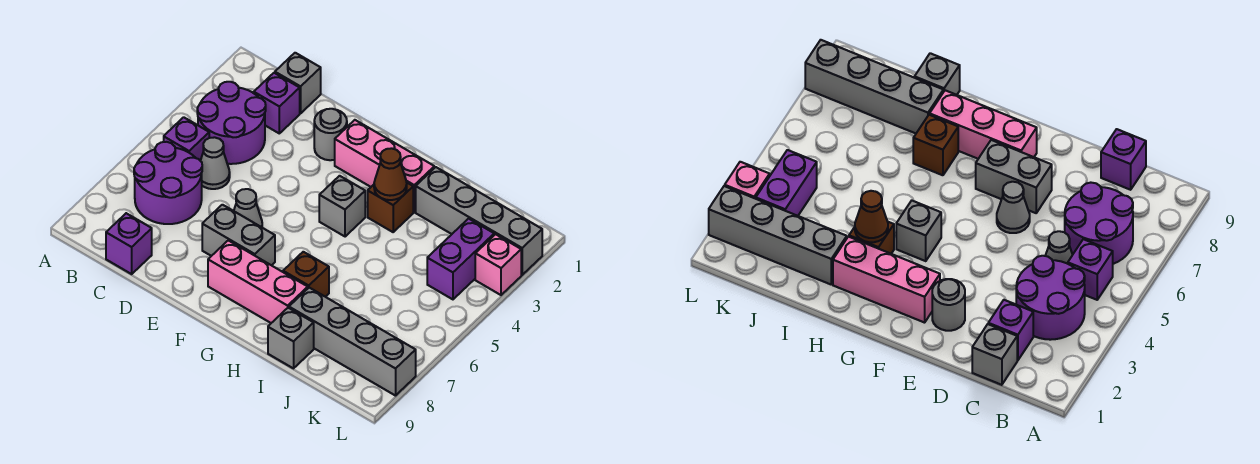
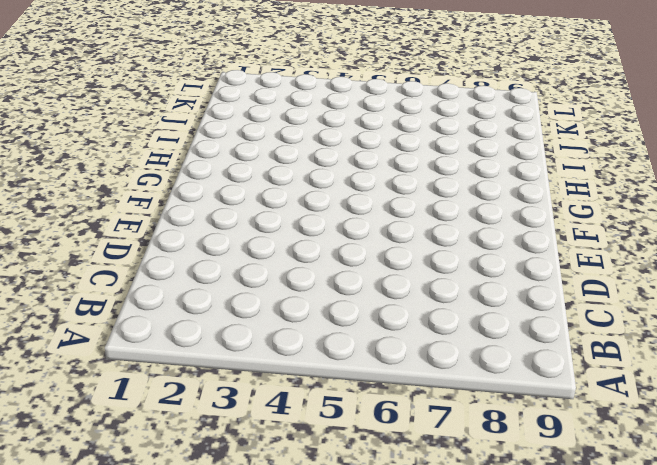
none -> purple 2x2 round brick [197,82,266,164]
none -> purple 1x1 brick [164,117,209,161]
none -> purple 2x2 round brick [134,142,202,224]

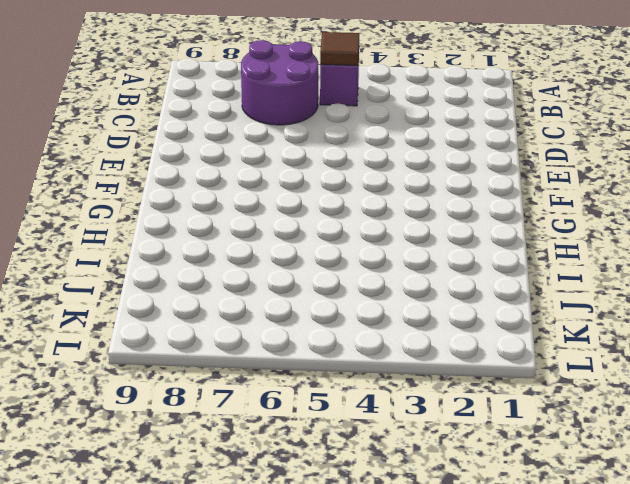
brown 1x1 tile [320,32,359,65] -> none
none -> purple 2x2 round brick [197,82,266,164]
none -> grey 1x1 brick [275,53,321,113]
none -> purple 1x1 brick [254,73,300,133]

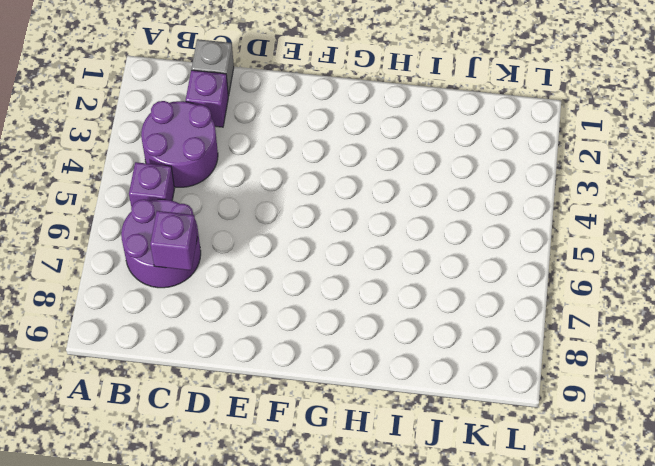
purple 1x1 brick [150,211,197,270] -> purple 1x1 brick moved to [106,213,152,274]
none -> grey 1x1 cone [201,137,230,189]
none -> grey 1x1 round brick [314,109,347,160]
none -> grey 1x1 cone [234,189,262,227]

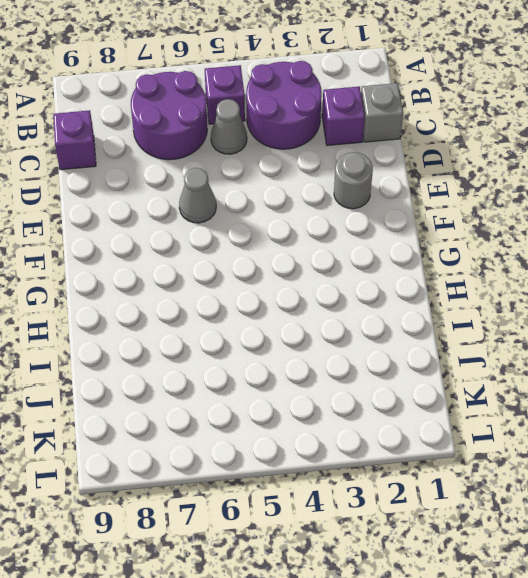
none -> grey 1x2 brick [202,205,275,265]
none -> pink 1x3 brick [335,120,434,212]
none -> pink 1x3 brick [208,240,308,323]

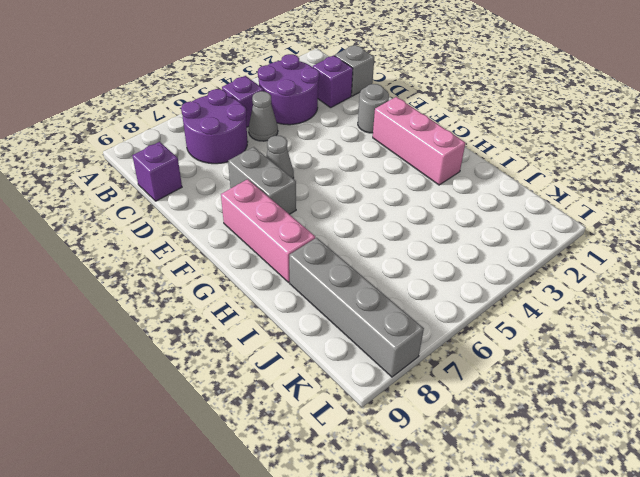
none -> grey 1x1 brick [319,176,365,237]
none -> brown 1x1 brick [368,183,413,232]
none -> brown 1x1 brick [283,252,329,297]

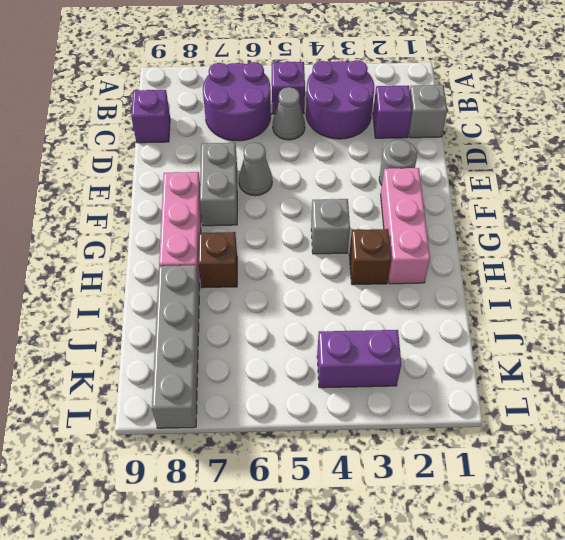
none -> grey 1x4 brick [416,167,542,275]
none -> grey 1x1 brick [268,308,314,368]
none -> pink 1x1 brick [475,234,521,295]

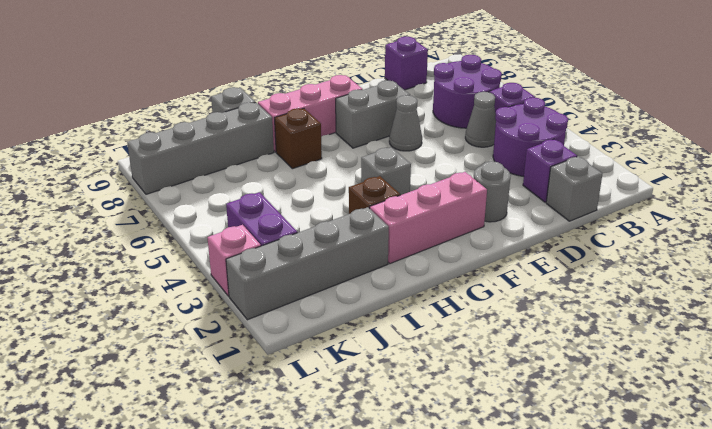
none -> brown 1x1 cone [374,148,407,200]

